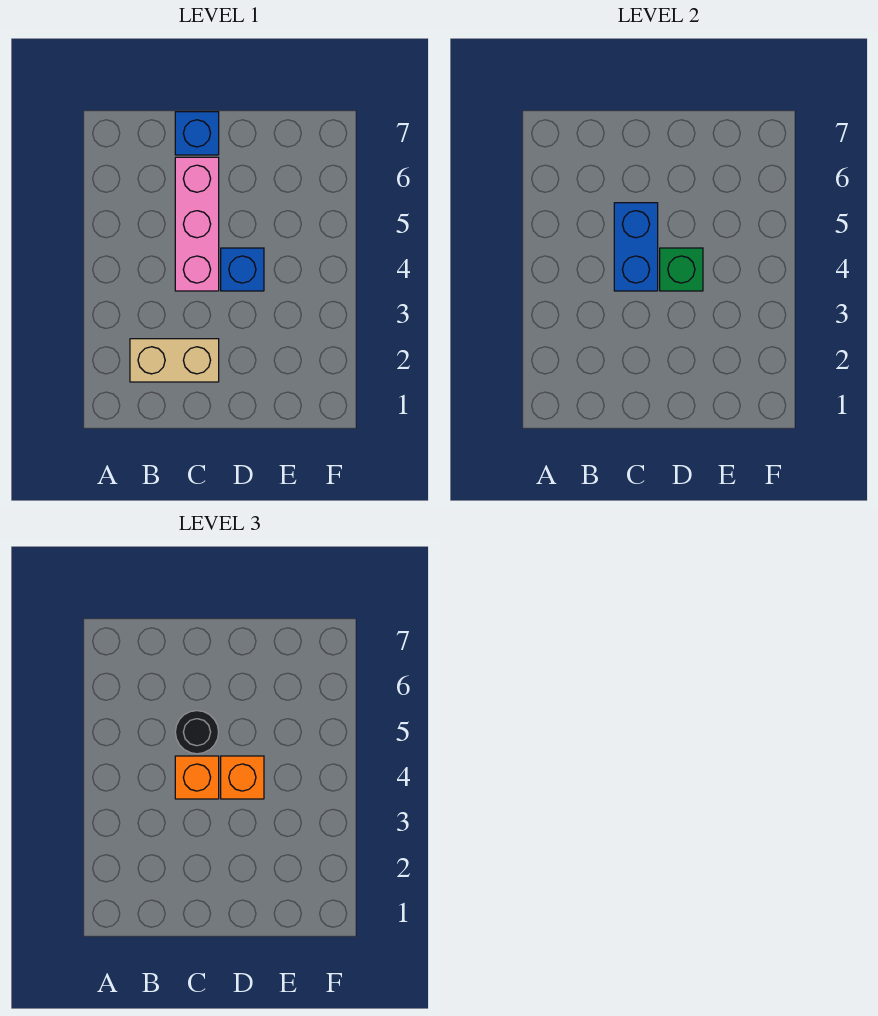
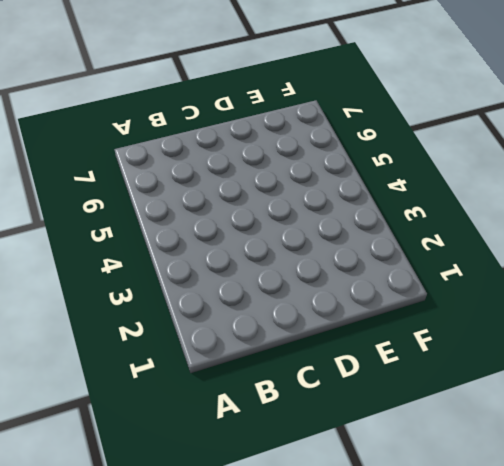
none -> tan 1x2 brick [130,339,219,382]
none -> pink 1x3 brick [175,157,219,291]

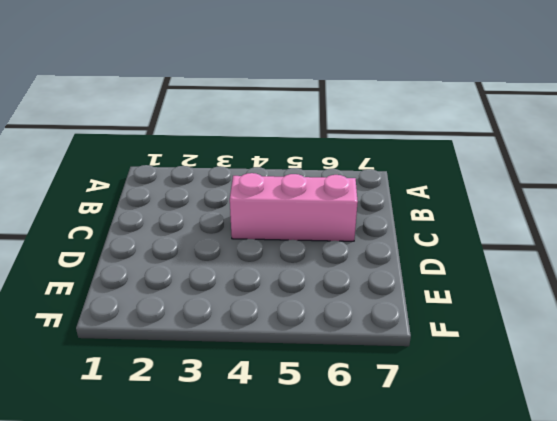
none -> tan 1x2 brick [130,339,219,382]
none -> blue 1x1 brick [175,112,219,155]

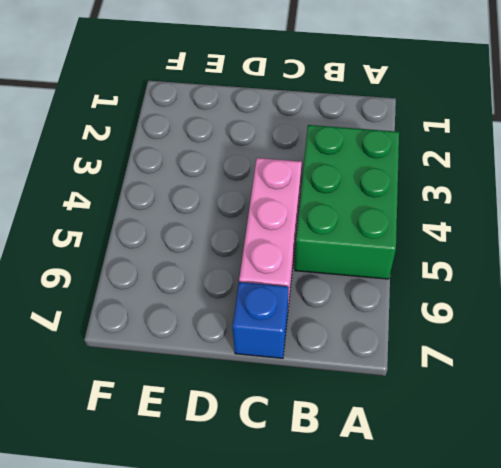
green 2x3 brick [295,125,399,279] -> none
none -> tan 1x2 brick [130,339,219,382]
none -> blue 1x1 brick [221,248,264,291]

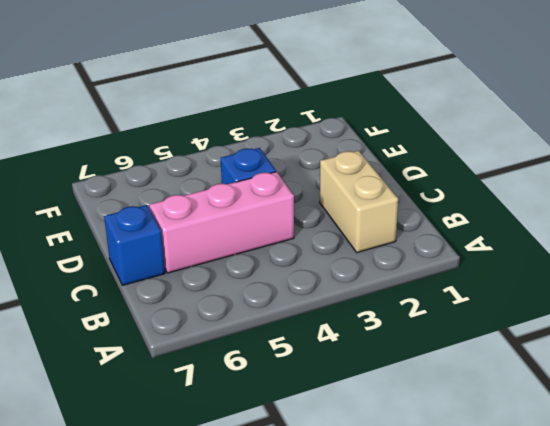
none -> blue 1x2 brick [614,203,658,291]
none -> green 1x1 brick [660,248,703,291]

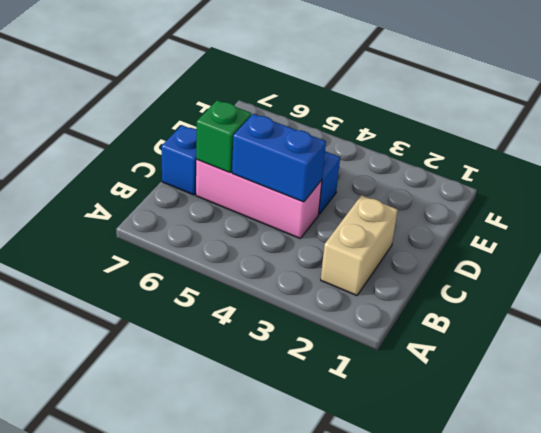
green 1x1 brick [196,100,251,173] -> green 1x1 brick moved to [660,248,703,291]
none -> orange 1x1 brick [175,756,219,799]
none -> black 1x1 round brick [175,711,219,754]

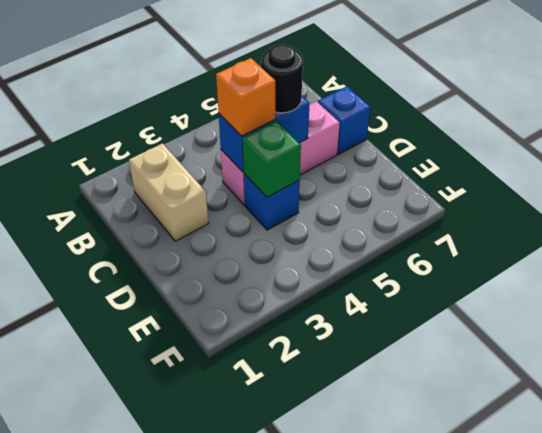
none -> orange 1x1 brick [221,756,264,799]

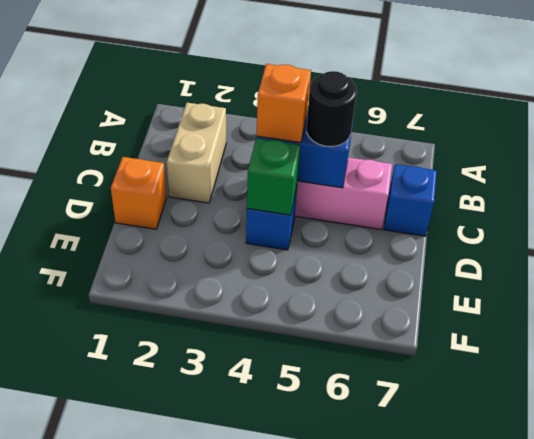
orange 1x1 brick [111,157,167,229] -> orange 1x1 brick moved to [221,756,264,799]

